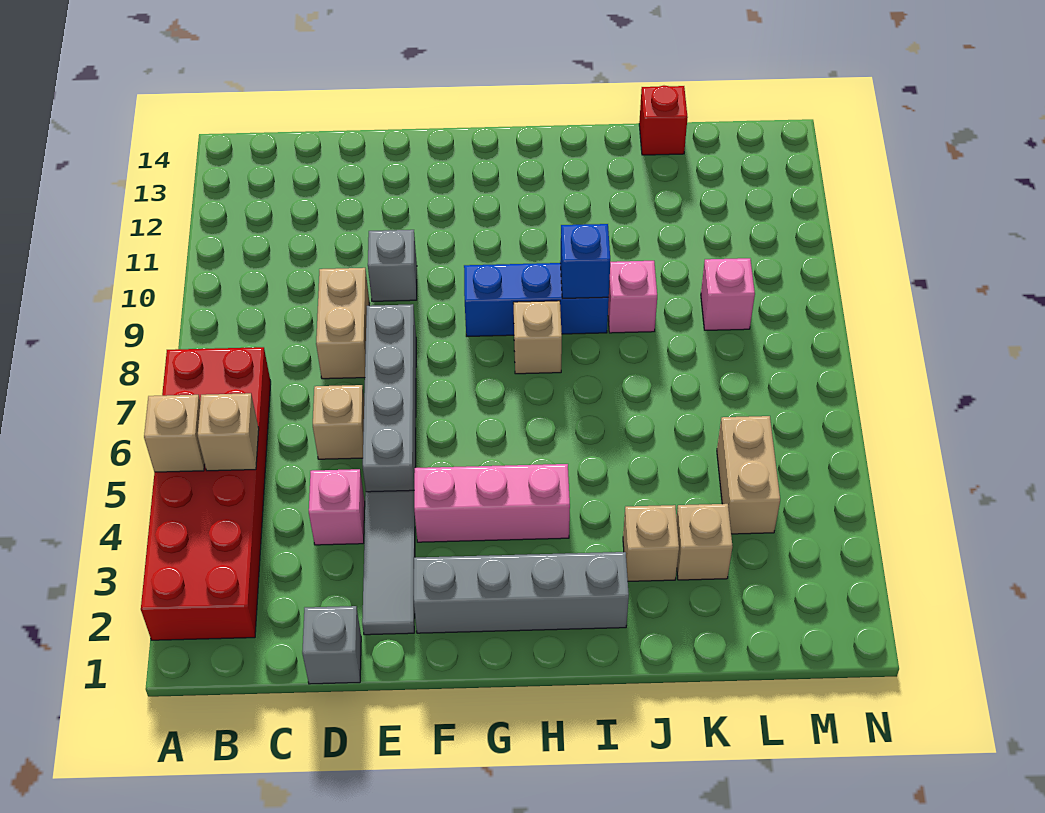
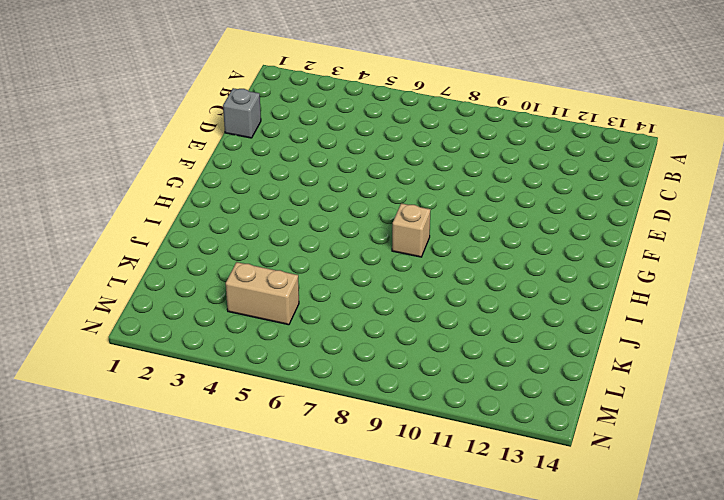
none -> red 2x6 brick [141,347,271,640]
none -> pink 1x1 brick [309,469,365,545]
none -> tan 1x1 brick [313,385,364,459]

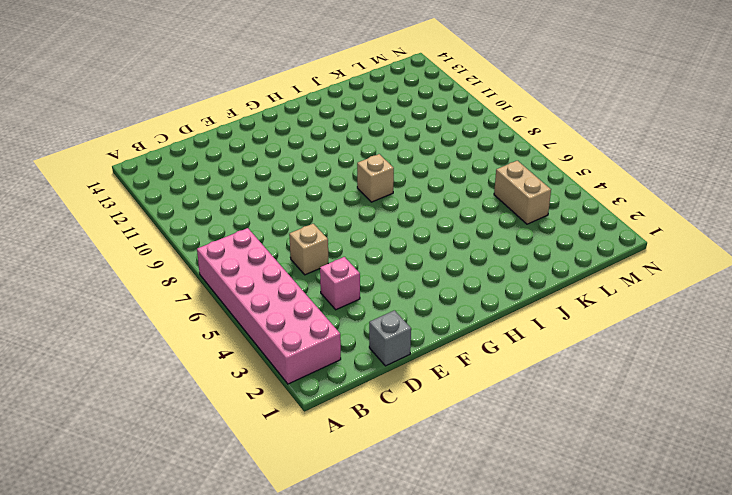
pink 2x6 brick [197,228,341,384] -> red 2x6 brick [141,347,271,640]
none -> tan 1x2 brick [316,268,370,379]
none -> grey 1x3 tile [362,490,415,635]
none -> grey 1x4 brick [363,304,416,492]

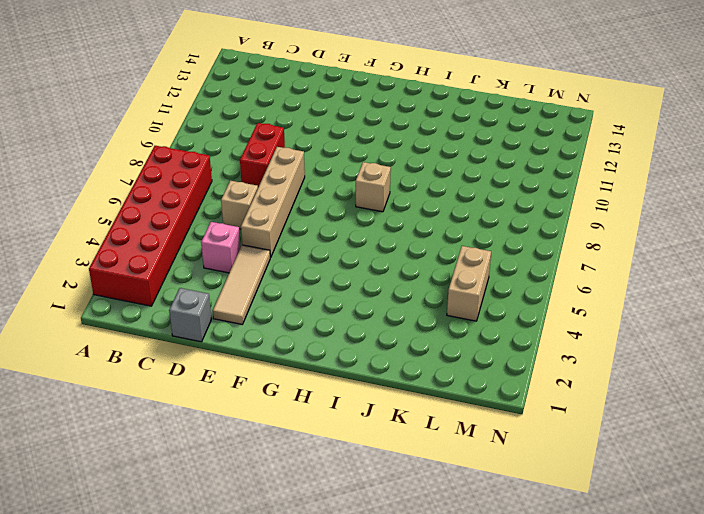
red 1x2 brick [240,123,285,187] -> tan 1x2 brick [316,268,370,379]
tan 1x3 tile [213,245,270,324] -> grey 1x3 tile [362,490,415,635]
tan 1x4 brick [241,147,305,258] -> grey 1x4 brick [363,304,416,492]
none -> grey 1x1 brick [368,230,417,301]
none -> grey 1x4 brick [414,552,629,633]
none -> pink 1x3 brick [414,464,570,542]

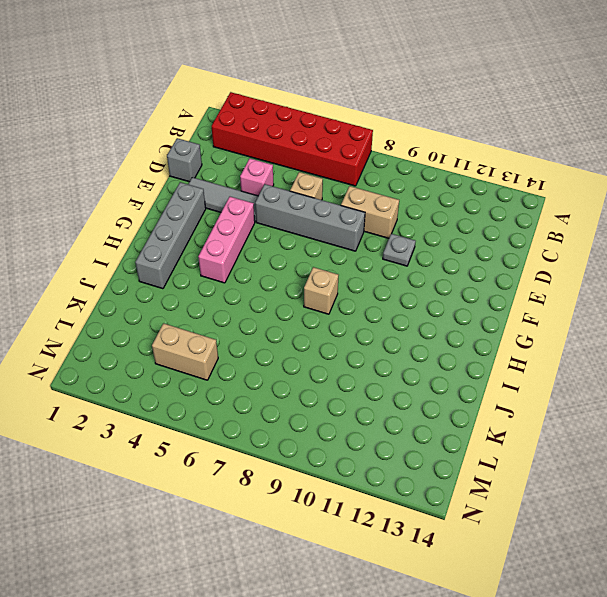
grey 1x1 plate [383,234,416,266] -> grey 1x1 brick [368,230,417,301]
none -> blue 1x3 brick [464,263,609,336]
none -> tan 1x1 brick [623,505,679,581]
none -> pink 1x1 brick [608,261,657,333]

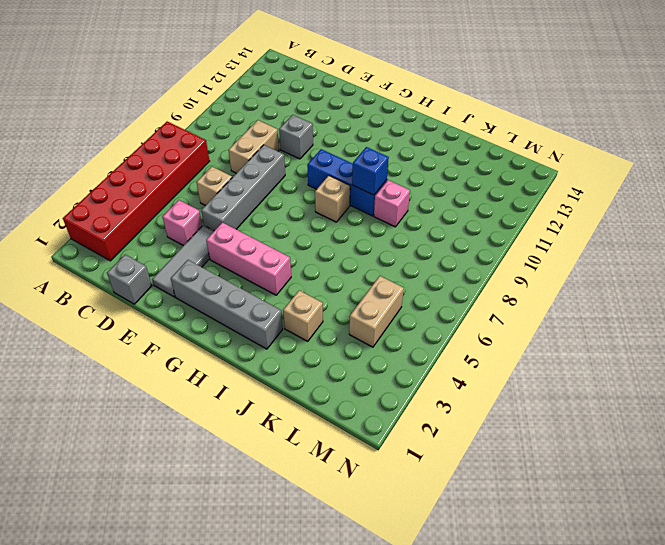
none -> tan 1x1 brick [676,504,733,580]
none -> red 1x1 brick [639,86,688,155]
none -> pink 1x1 brick [701,258,755,330]

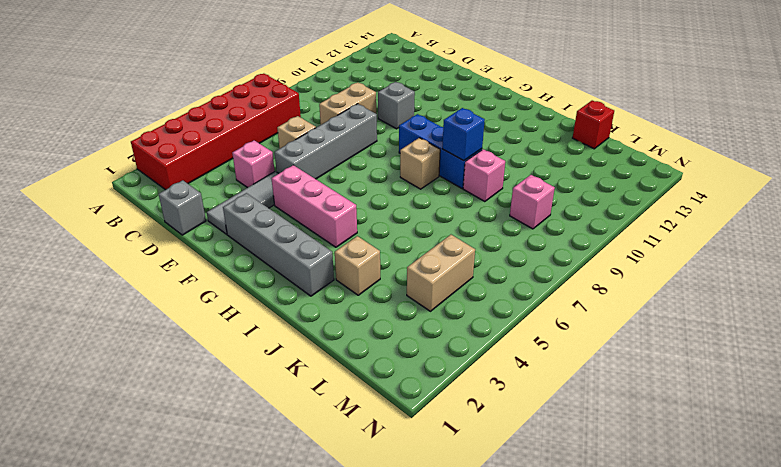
none -> tan 1x1 brick [676,504,733,580]
none -> tan 1x1 brick [144,395,205,472]
none -> tan 1x1 brick [198,393,259,471]

